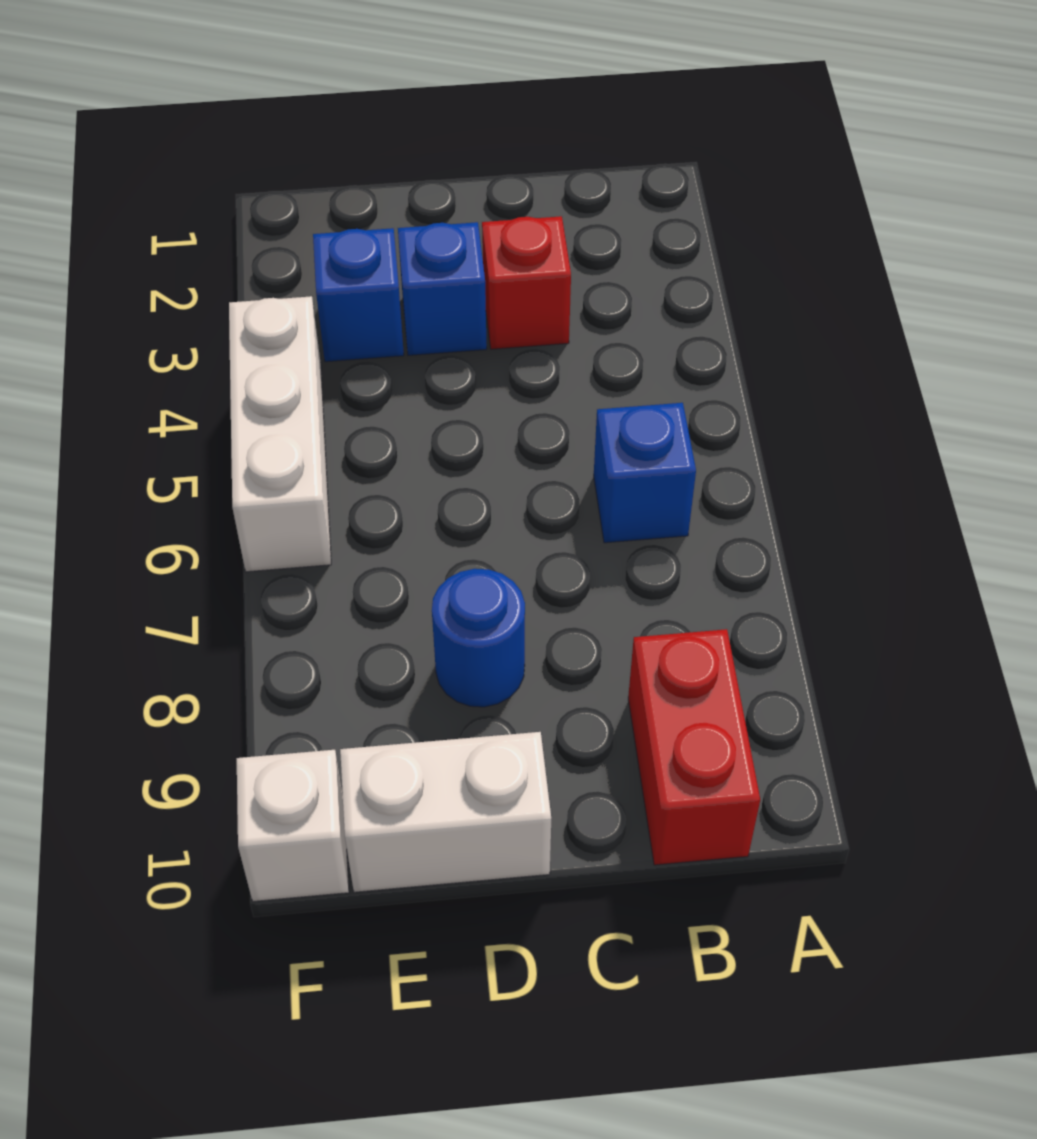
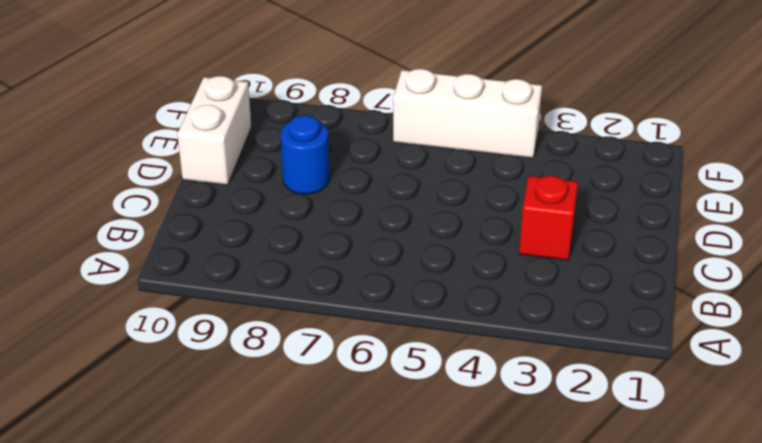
none -> blue 1x1 brick [594,403,696,543]
none -> red 1x2 brick [628,629,760,865]

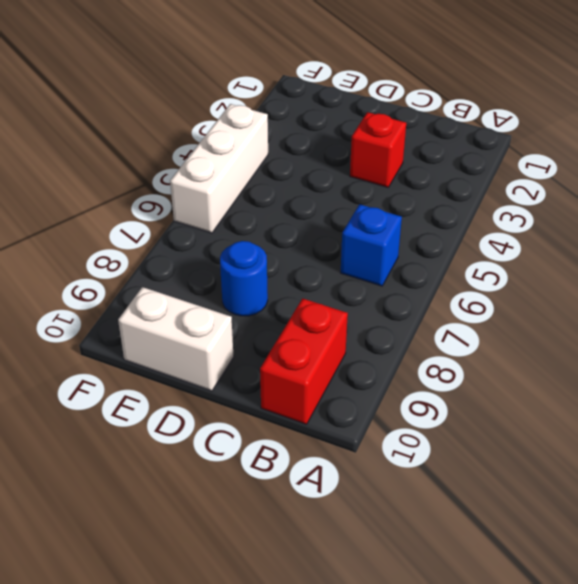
none -> blue 1x1 brick [398,222,487,355]
none -> blue 1x1 brick [313,228,404,362]

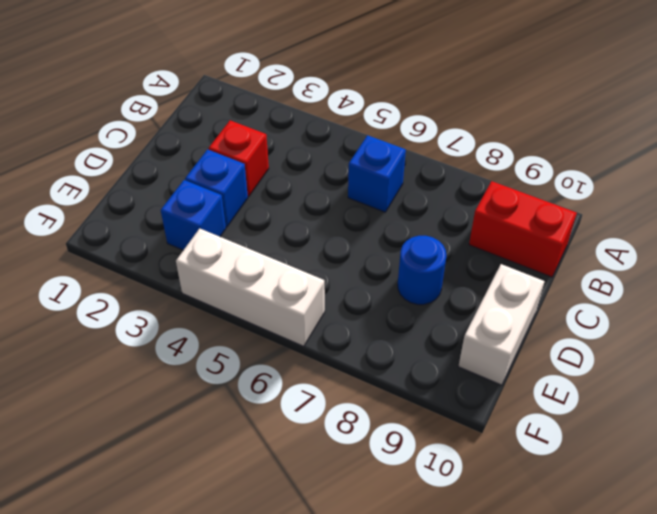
none -> white 1x1 brick [237,750,349,902]

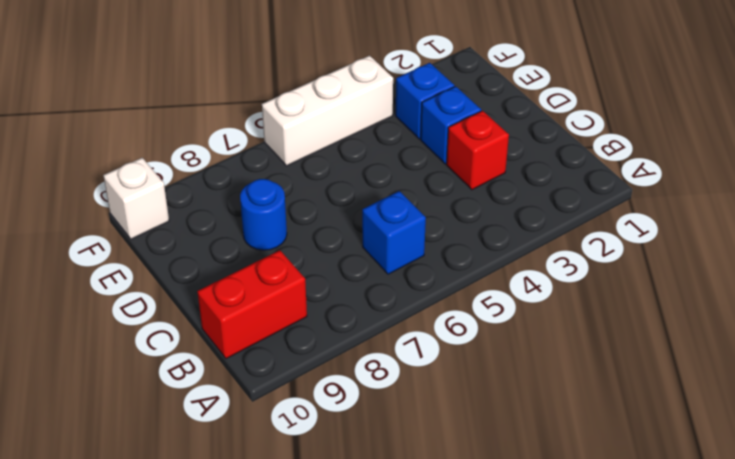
none -> white 1x2 brick [340,732,551,892]

